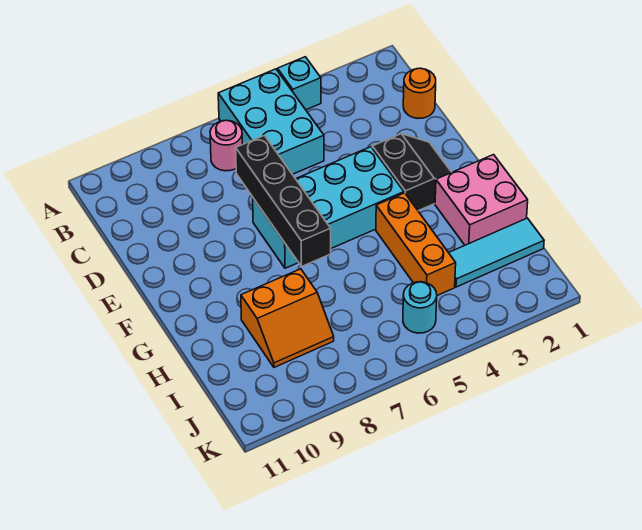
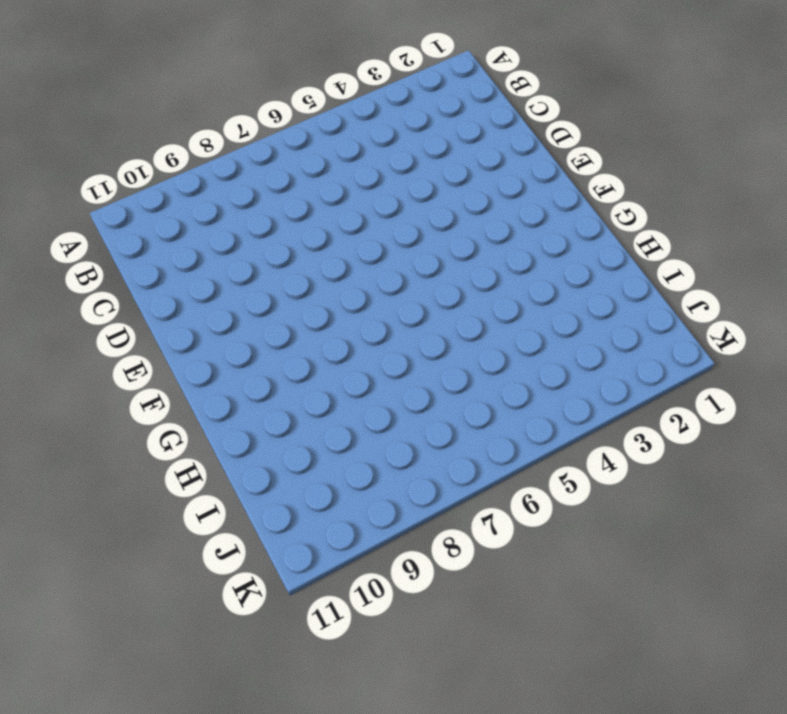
none -> cyan 1x1 brick [277,57,321,110]
none -> cyan 2x3 brick [218,69,324,174]
none -> pink 1x1 round brick [210,120,242,171]

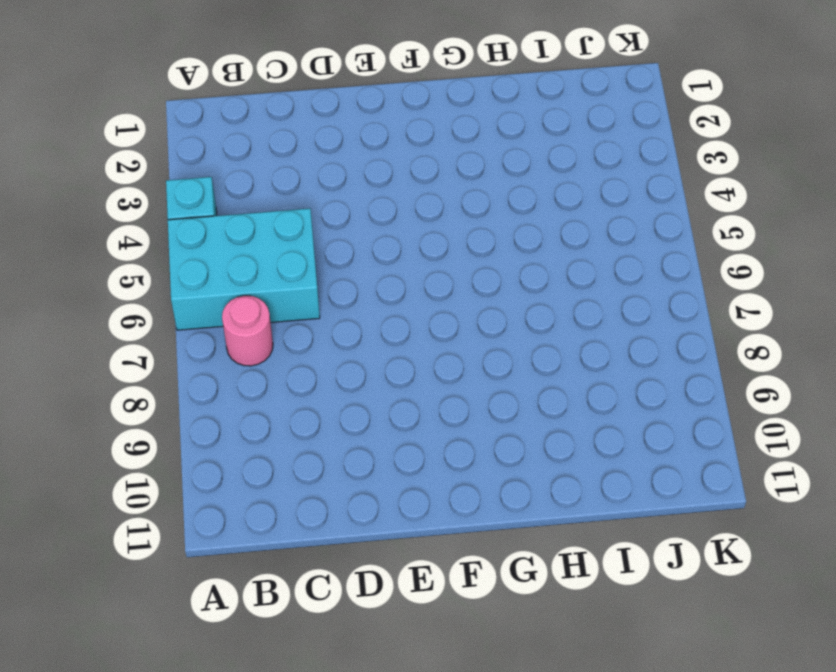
none -> orange 1x1 round brick [403,68,436,118]
none -> black 2x2 slope [372,134,452,211]
none -> cyan 2x4 brick [253,147,404,268]

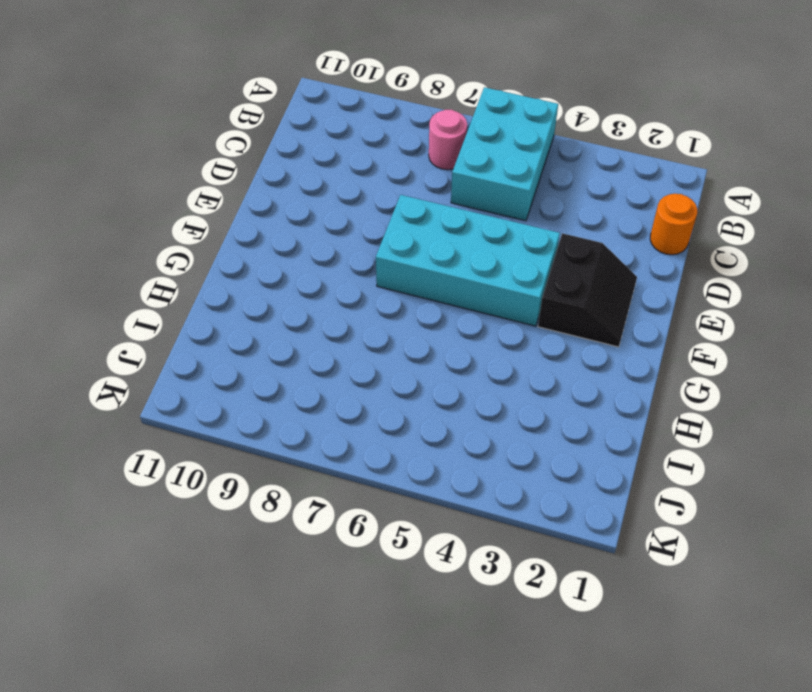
none -> cyan 1x1 brick [277,57,321,110]
none -> pink 2x2 brick [435,155,528,245]
none -> orange 1x3 brick [376,193,456,295]

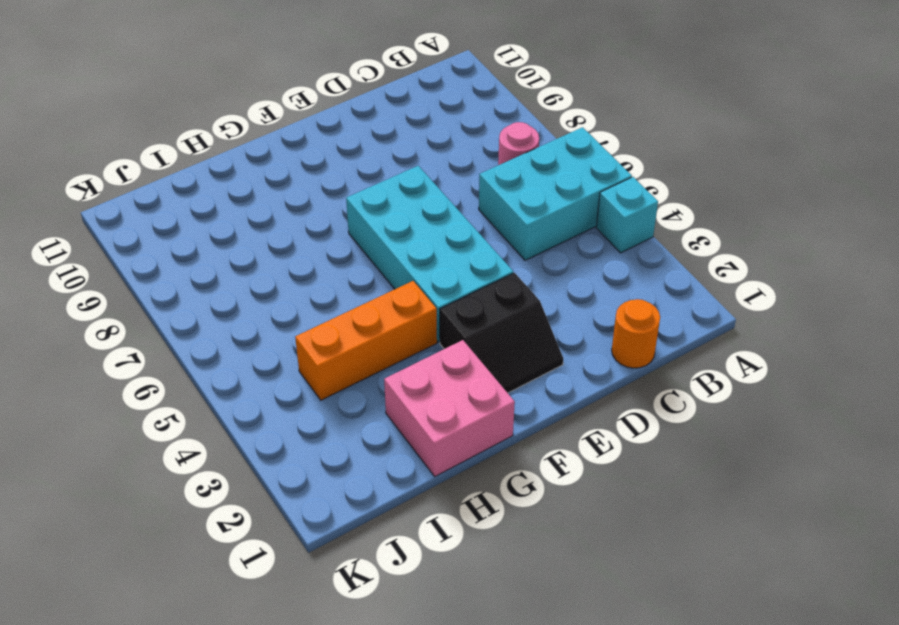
none -> orange 2x2 slope [241,269,334,367]
none -> cyan 1x3 tile [449,218,544,287]
none -> cyan 1x1 round brick [403,282,437,333]

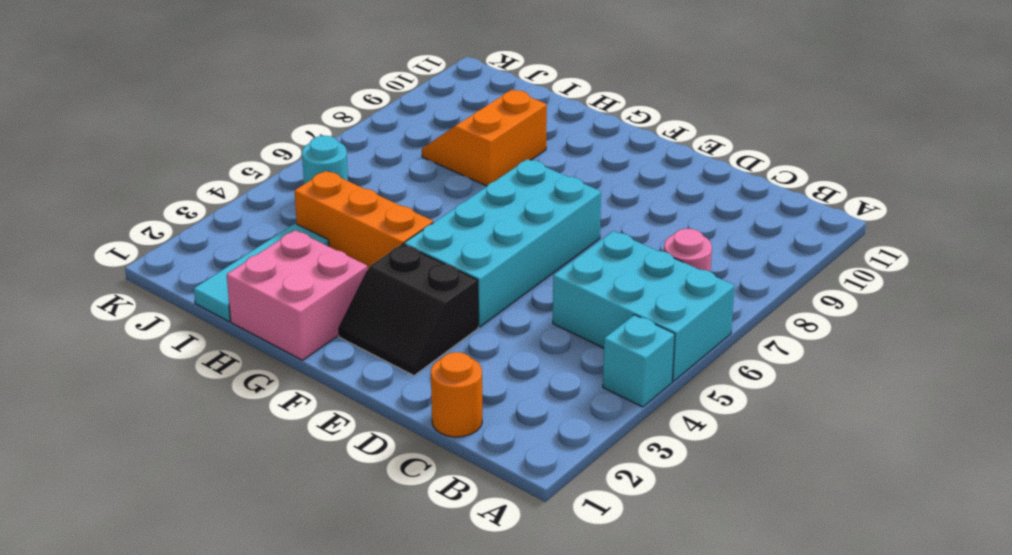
none -> black 1x4 brick [236,136,331,267]

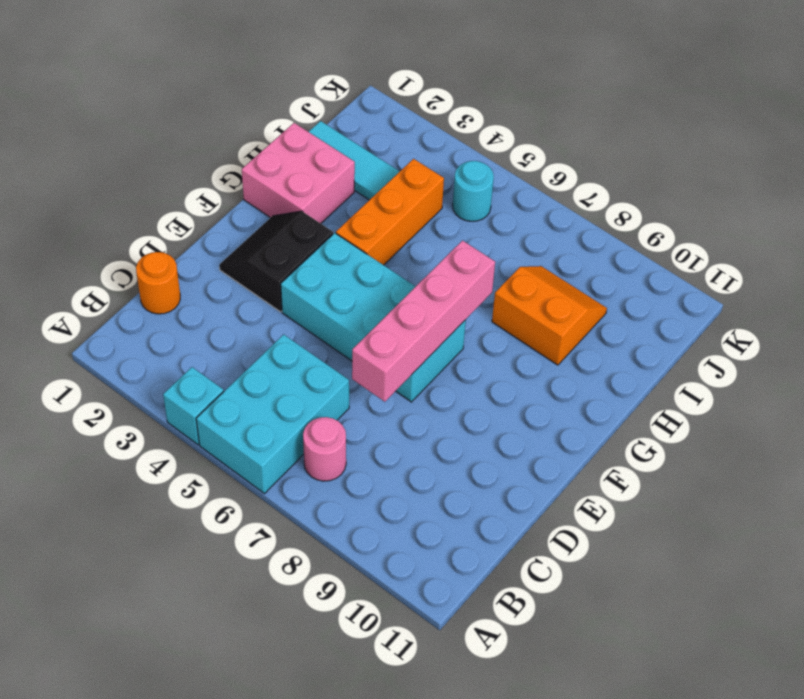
pink 1x4 brick [352,241,495,402] -> black 1x4 brick [236,136,331,267]

